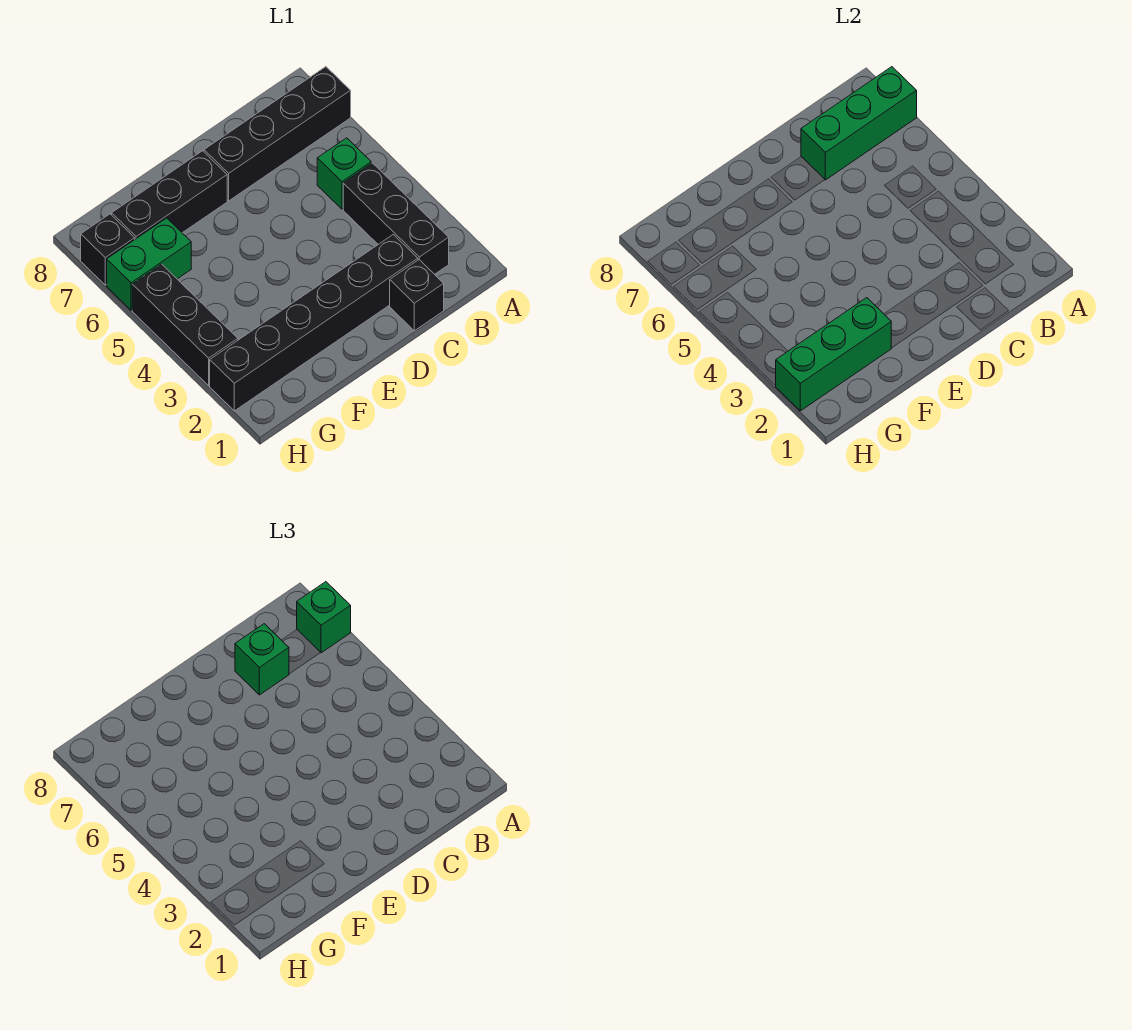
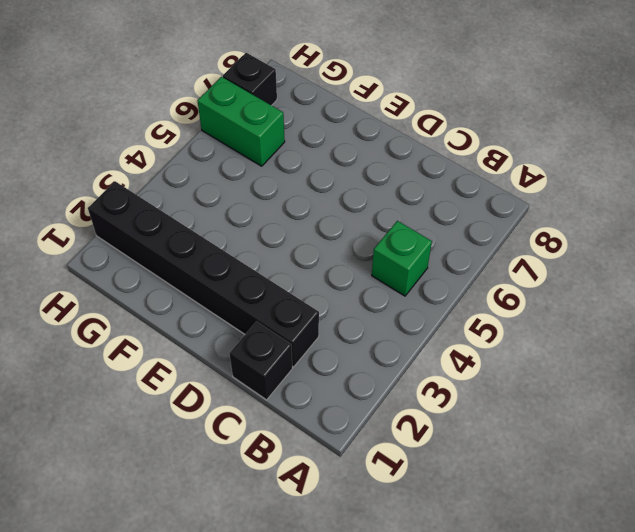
none -> black 1x4 brick [204,67,351,201]
none -> black 1x3 brick [343,163,449,274]
none -> black 1x3 brick [112,151,227,239]

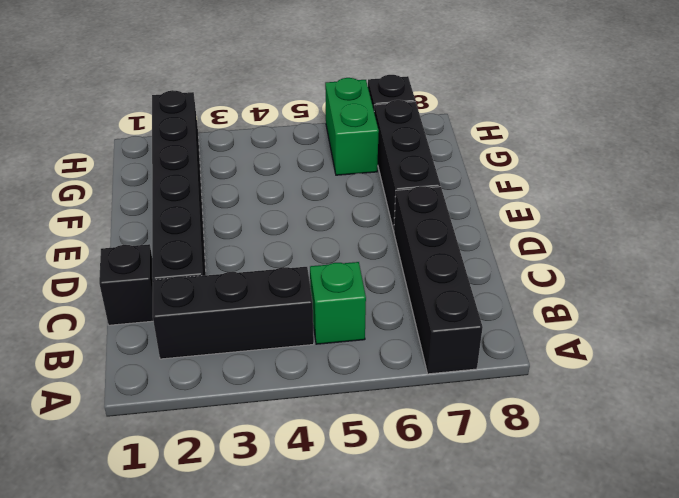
none -> black 1x3 brick [132,264,238,386]
none -> green 1x3 brick [801,67,917,180]
none -> green 1x3 brick [775,298,891,411]

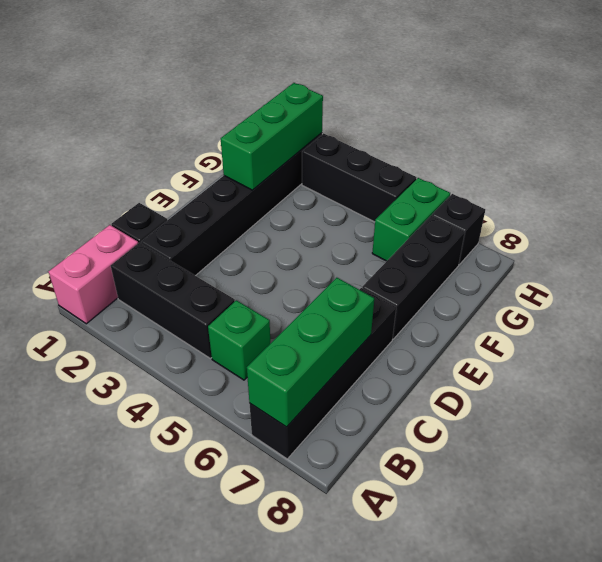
pink 1x2 brick [48,225,138,324] -> none
none -> green 1x1 brick [297,582,351,653]
none -> green 1x1 brick [235,624,289,695]

